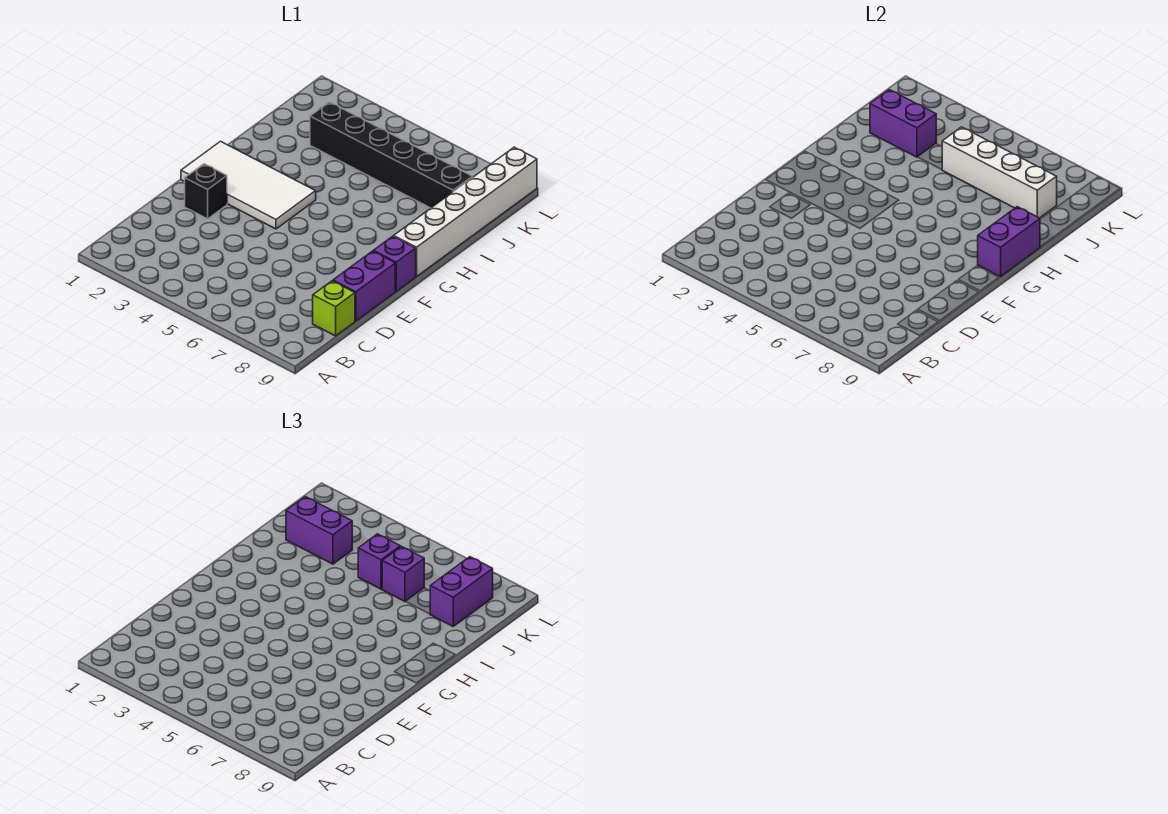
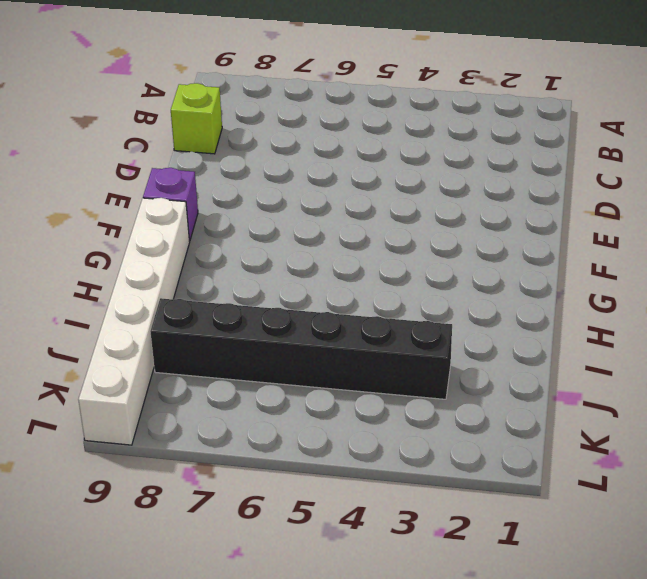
none -> purple 1x2 brick [333,251,395,321]
none -> black 1x1 brick [185,164,227,219]
none -> white 2x4 tile [181,141,316,229]

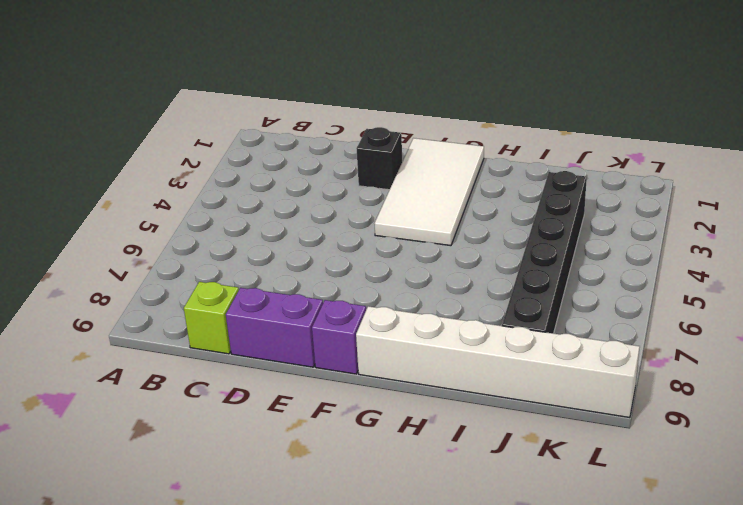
none -> purple 1x2 brick [978,207,1040,277]
none -> purple 1x2 brick [870,90,936,157]
none -> white 1x4 brick [942,127,1057,218]

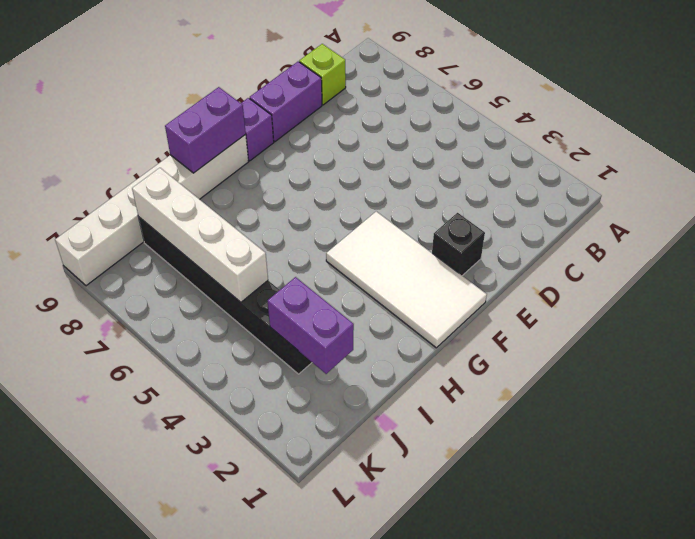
none -> purple 1x2 brick [286,497,352,564]
none -> purple 1x1 brick [358,534,400,589]
none -> purple 1x1 brick [382,547,424,601]

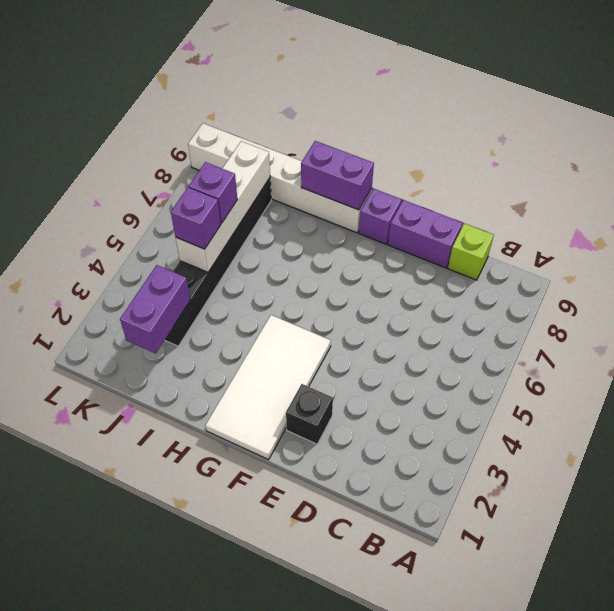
none -> purple 1x2 brick [286,497,352,564]
none -> purple 1x2 brick [430,557,493,626]

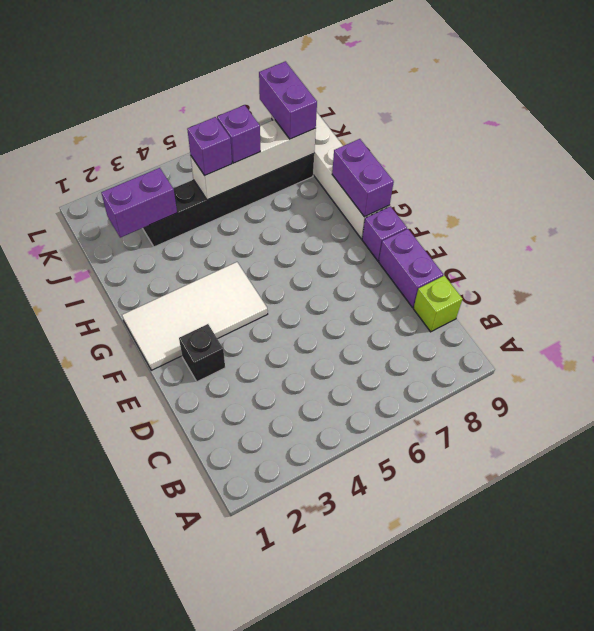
none -> purple 1x2 brick [286,497,352,564]

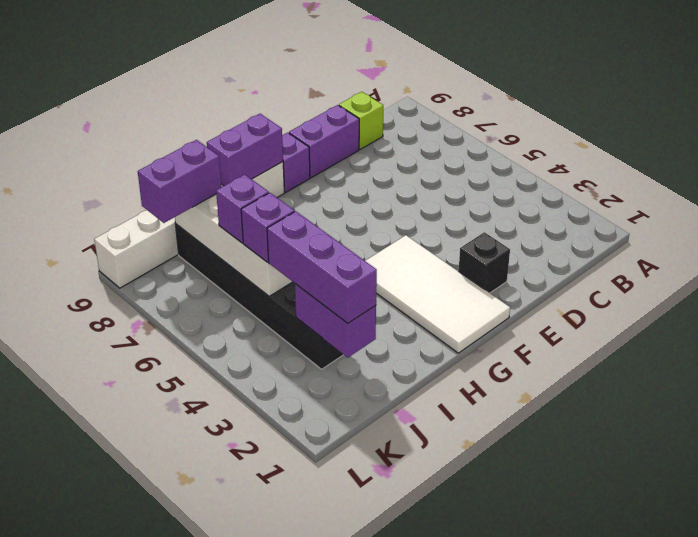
purple 1x3 brick [267,211,377,323] -> purple 1x2 brick [286,497,352,564]

